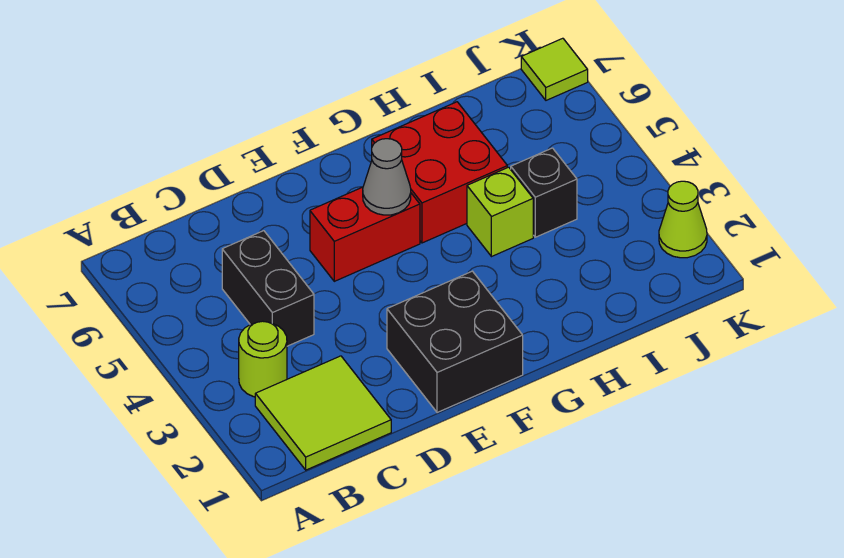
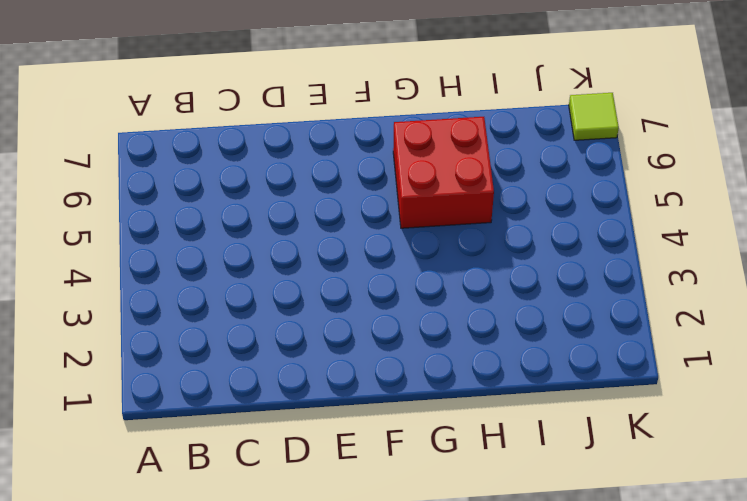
none -> lime 2x2 tile [255,356,391,470]
none -> lime 1x1 round brick [239,321,287,397]

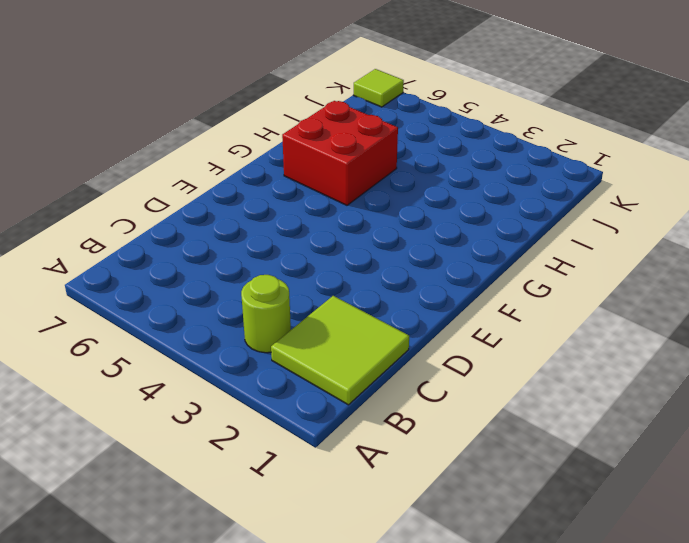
none -> black 1x2 brick [222,231,314,346]
none -> black 2x2 brick [387,271,523,413]

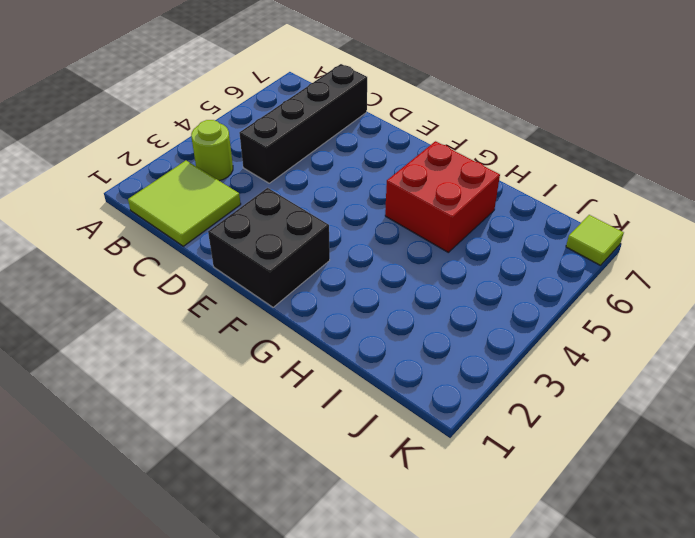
black 1x4 brick [239,64,367,183] -> black 1x2 brick [222,231,314,346]
none -> red 1x2 brick [310,187,420,281]
none -> lime 1x1 brick [467,167,533,257]

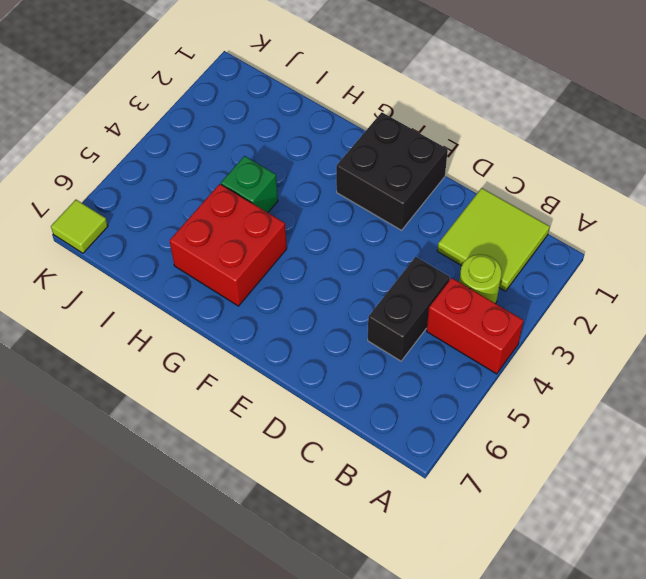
red 1x2 brick [427,278,524,374] -> red 1x2 brick moved to [310,187,420,281]
green 1x1 brick [221,156,278,212] -> lime 1x1 brick [467,167,533,257]
none -> black 1x1 brick [511,148,577,237]
none -> lime 1x1 cone [659,181,707,258]

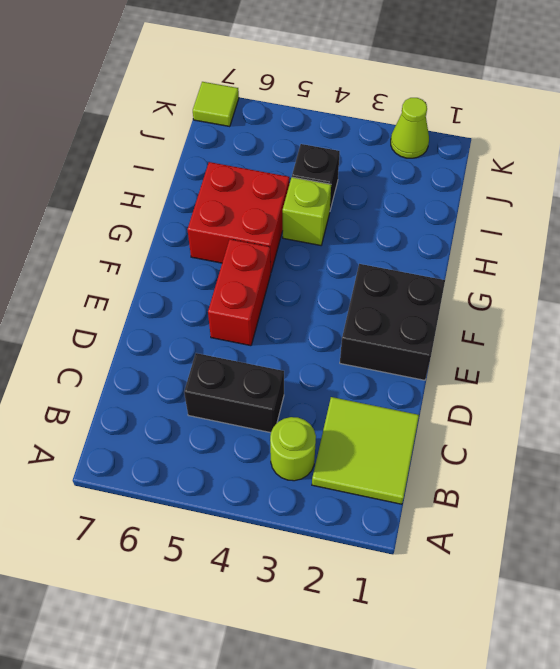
none -> grey 1x1 cone [363,139,411,215]

